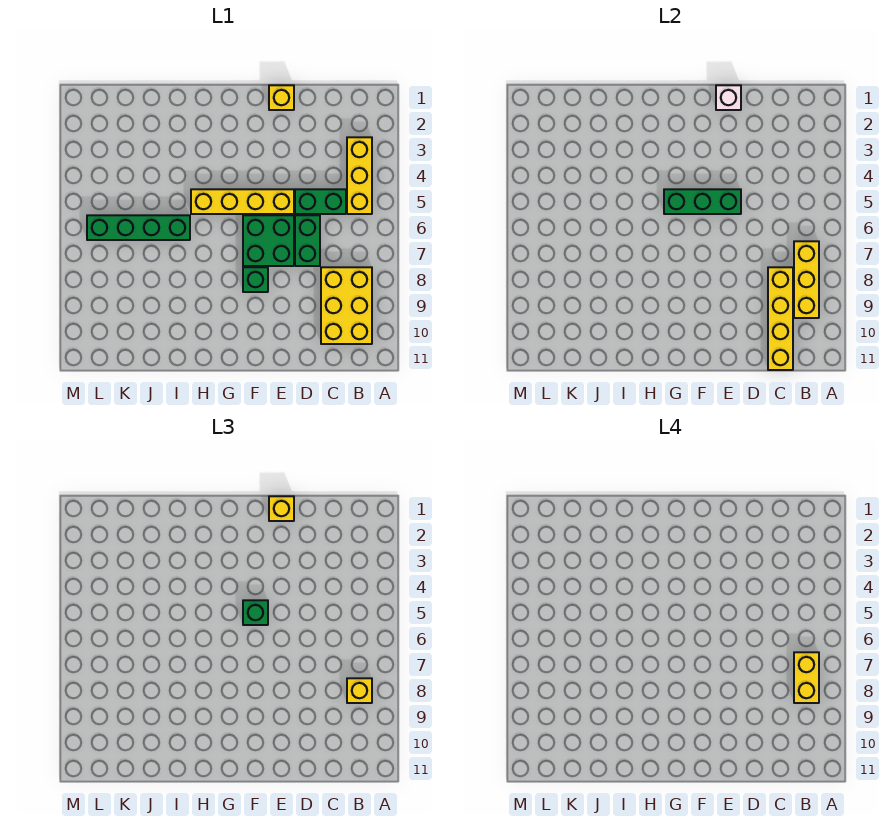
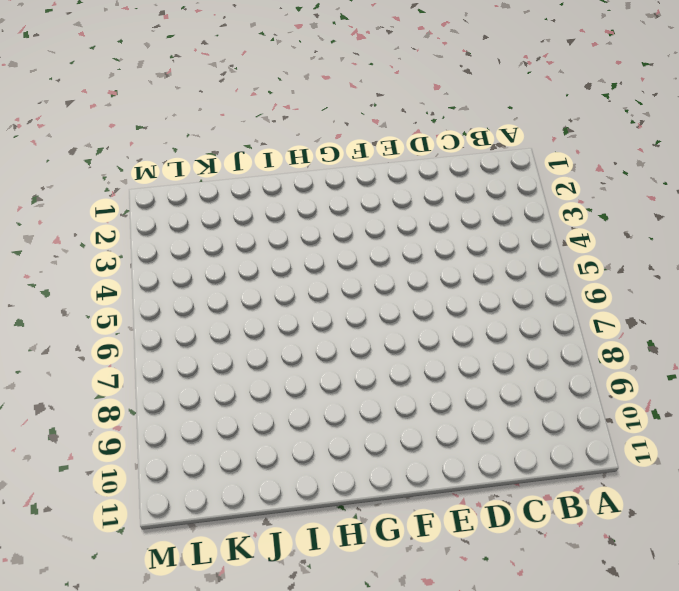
none -> yellow 1x3 brick [347,137,372,214]
none -> yellow 2x3 brick [321,267,372,344]
none -> green 1x2 brick [295,189,346,214]

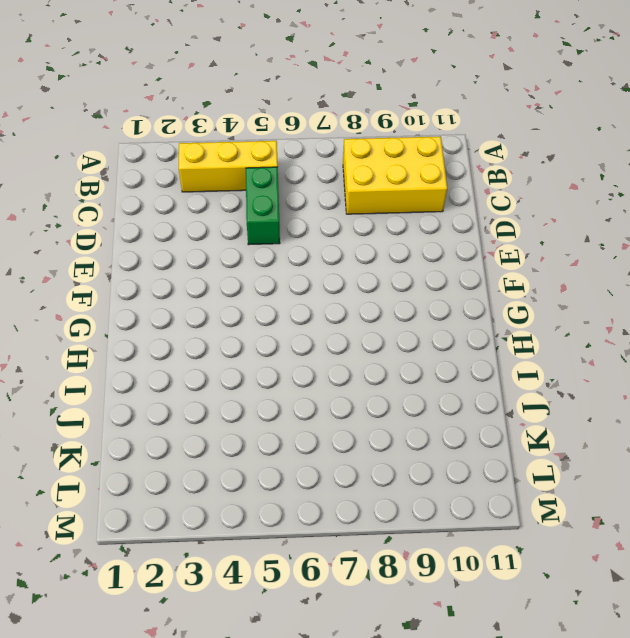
none -> green 1x2 brick [295,215,320,266]
none -> yellow 1x1 brick [269,85,294,110]
none -> yellow 1x4 brick [191,189,294,214]

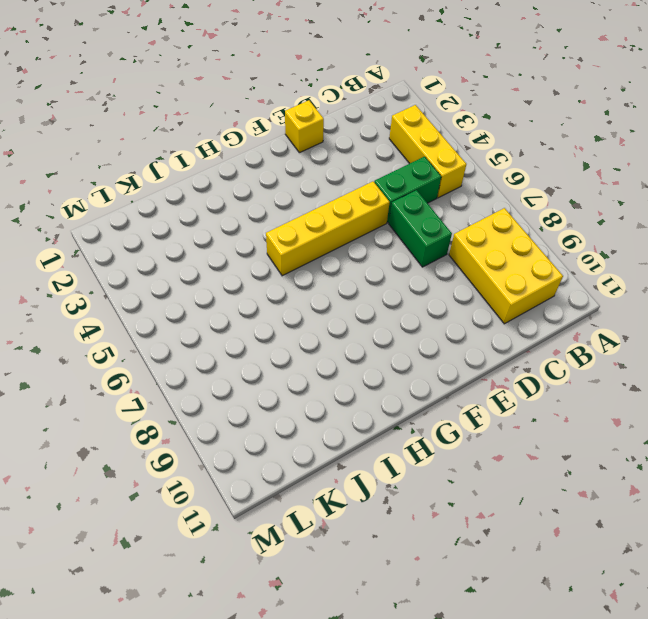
none -> green 2x2 brick [243,215,294,266]
none -> green 1x1 brick [243,267,268,292]
none -> green 1x4 brick [87,215,190,240]

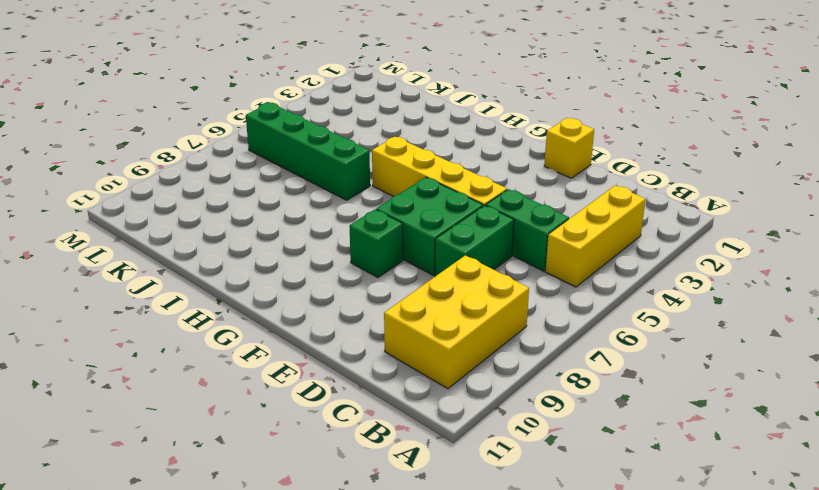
none -> yellow 1x3 brick [794,241,819,318]
none -> yellow 1x4 brick [768,267,793,370]
none -> white 1x1 brick [716,85,741,110]

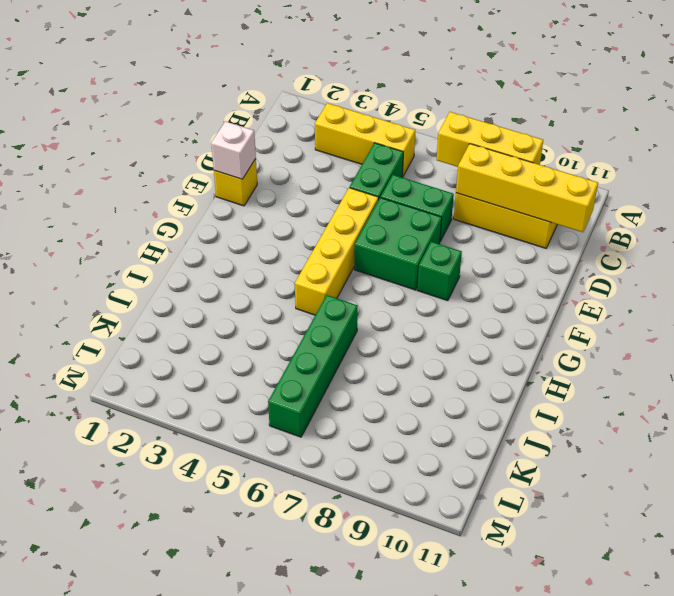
none -> green 1x3 brick [664,189,741,214]
none -> yellow 1x1 brick [347,678,372,703]
none -> yellow 1x1 brick [269,496,294,521]

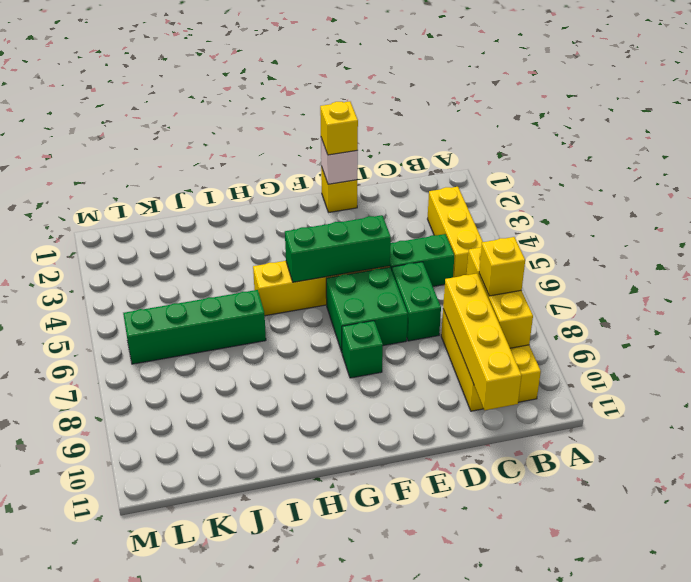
none -> green 1x1 brick [243,600,268,625]
none -> yellow 1x2 brick [794,652,819,703]

